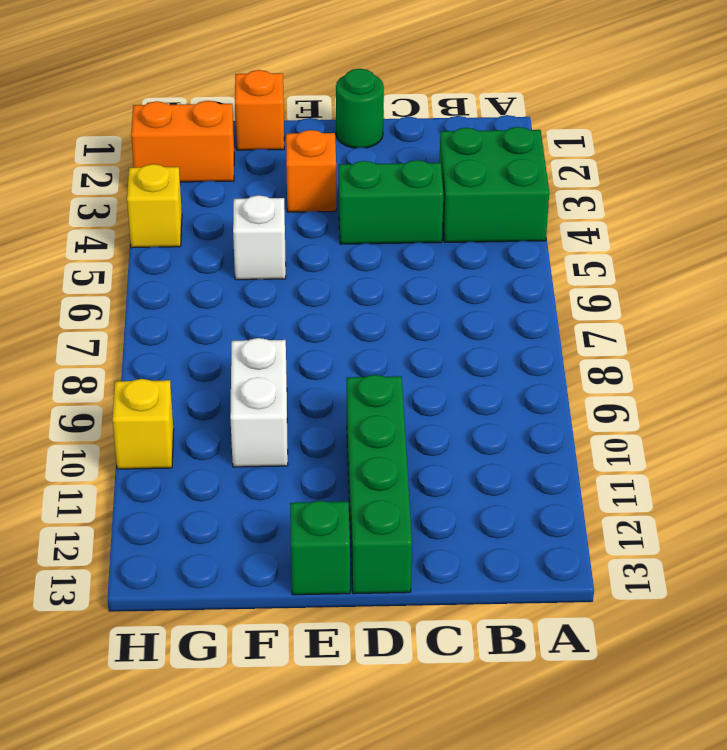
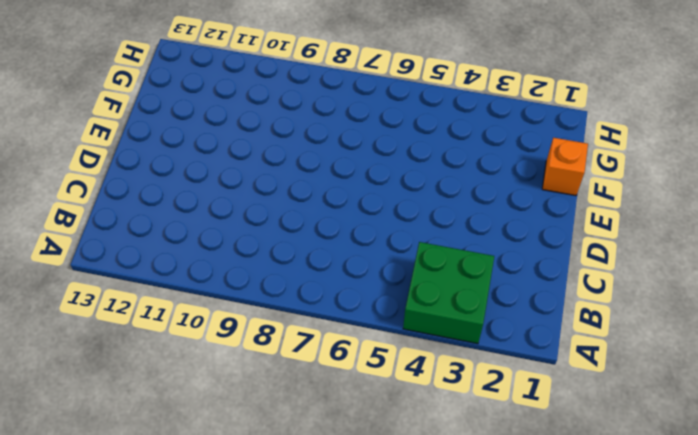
none -> green 1x2 brick [339,160,443,244]
none -> green 1x1 round brick [336,69,384,148]
none -> green 1x4 brick [347,375,412,594]

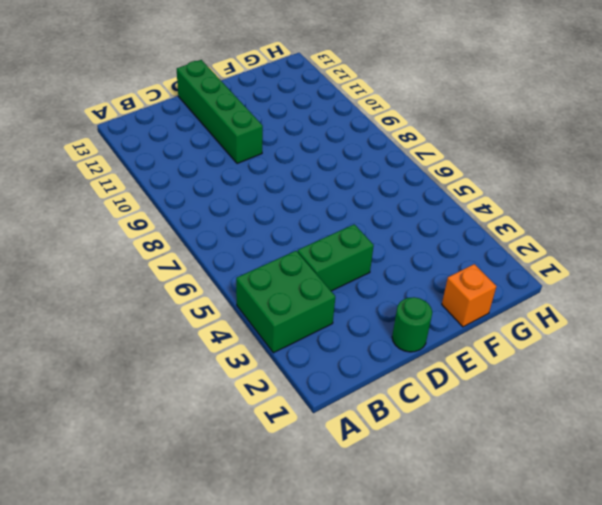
none -> orange 1x1 brick [286,130,336,212]
none -> green 1x1 brick [290,501,350,595]
none -> white 1x1 brick [233,195,286,280]

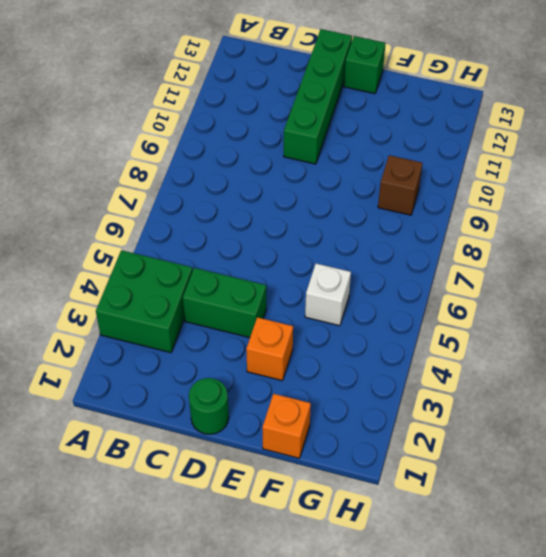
brown 1x1 brick [378,155,423,215] -> none
none -> white 1x2 brick [230,338,288,467]
none -> orange 1x2 brick [131,101,234,182]
none -> yellow 1x1 brick [127,164,182,248]

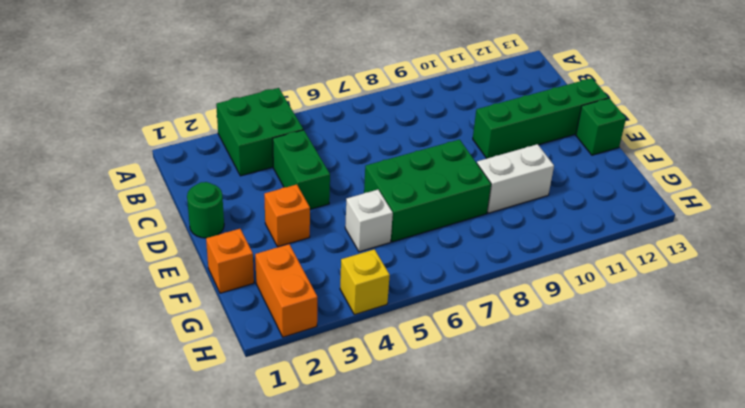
green 2x3 brick [364,140,491,242] -> none
none -> yellow 1x1 brick [112,379,174,469]

